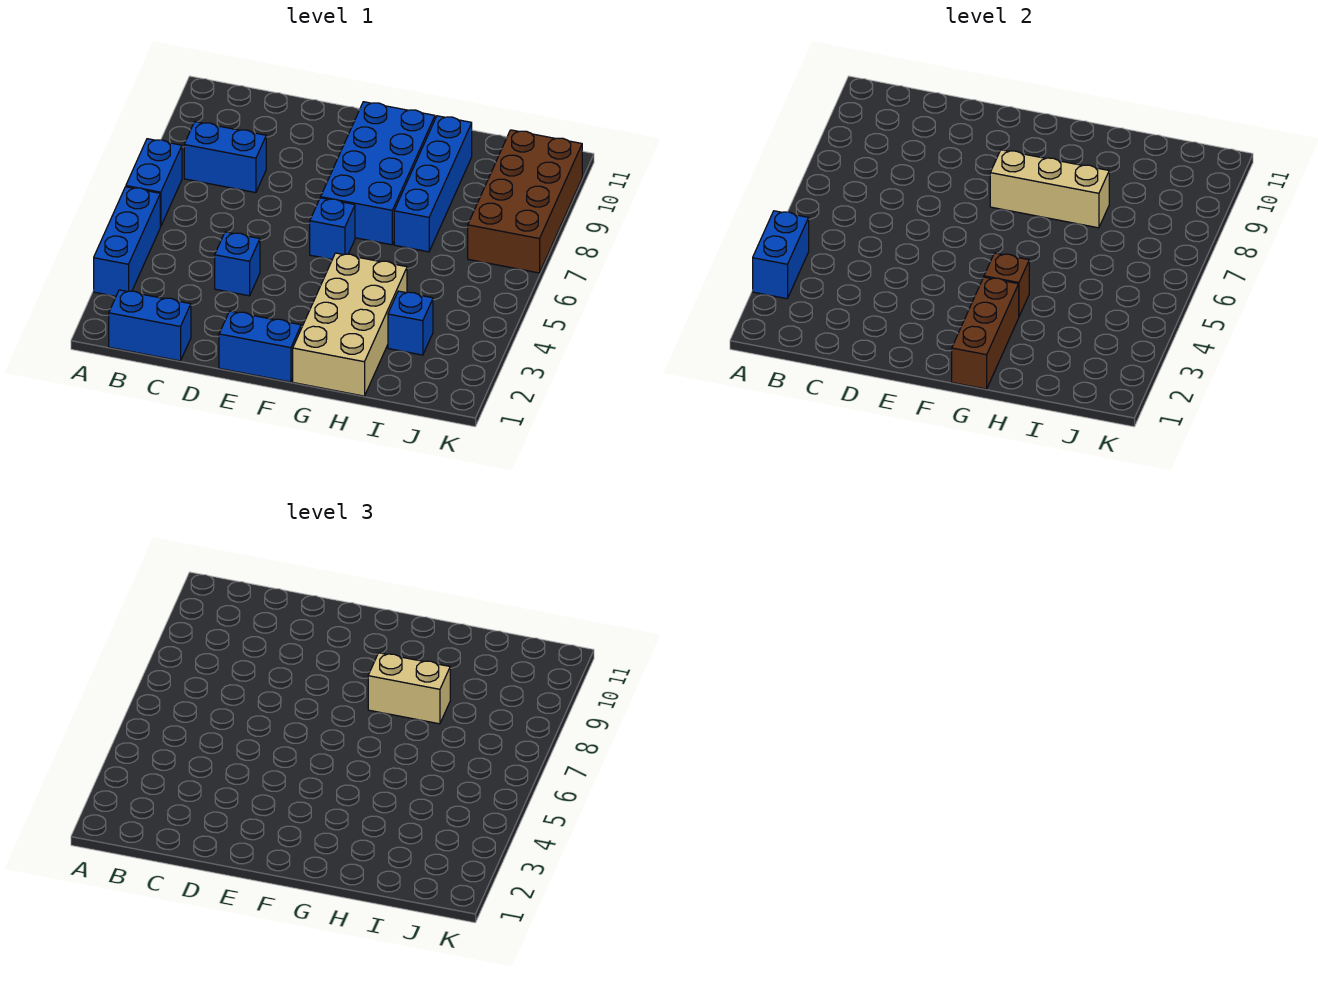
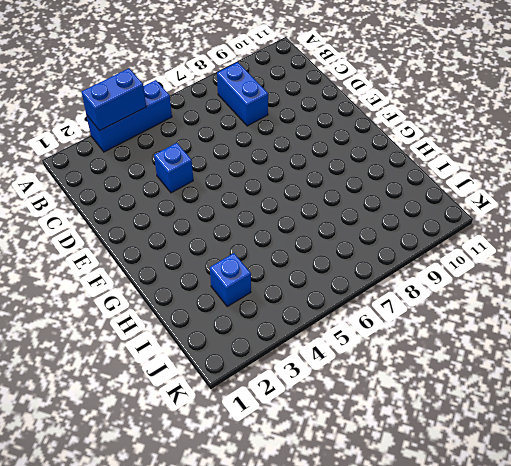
none -> blue 1x2 brick [126,139,182,227]
none -> blue 1x2 brick [109,290,191,361]
none -> blue 1x2 brick [219,311,301,382]

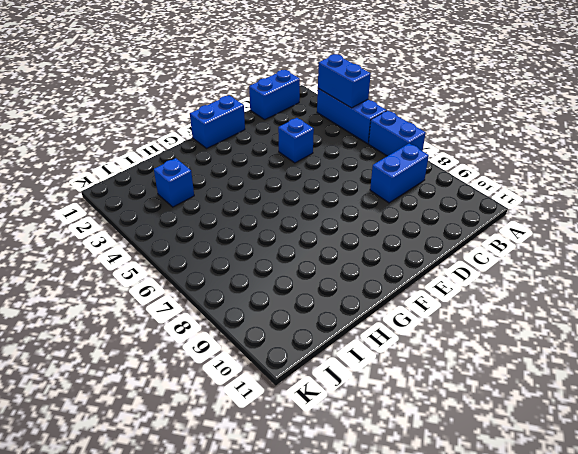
none -> blue 1x1 brick [310,198,355,259]
none -> blue 2x4 brick [321,102,435,245]
none -> tan 2x4 brick [293,253,407,396]

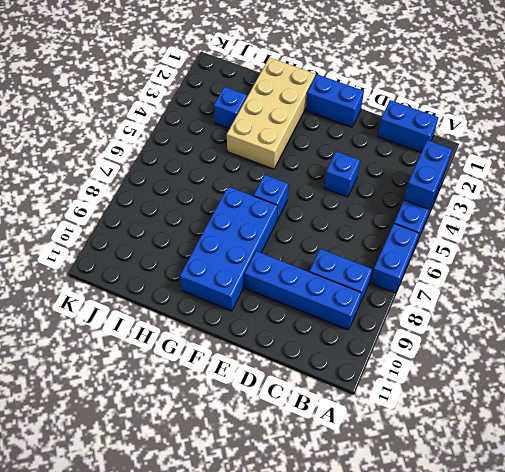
blue 1x4 brick [245,251,362,330] -> blue 1x4 brick turned to [394,116,472,252]
none -> brown 2x4 brick [468,130,582,273]
none -> tan 1x3 brick [990,150,1109,228]
none -> brown 1x3 brick [952,277,1019,389]

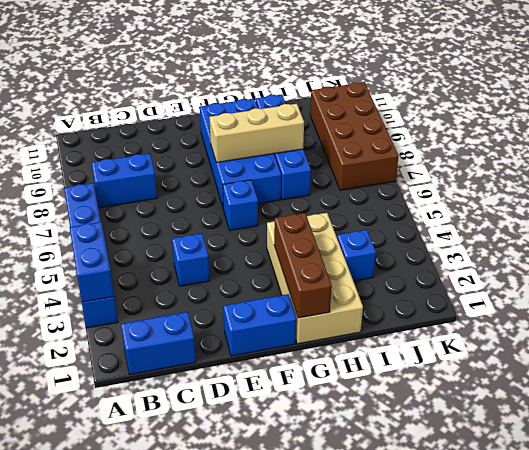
none -> brown 1x1 brick [984,253,1029,316]
none -> tan 1x2 brick [368,653,450,724]

